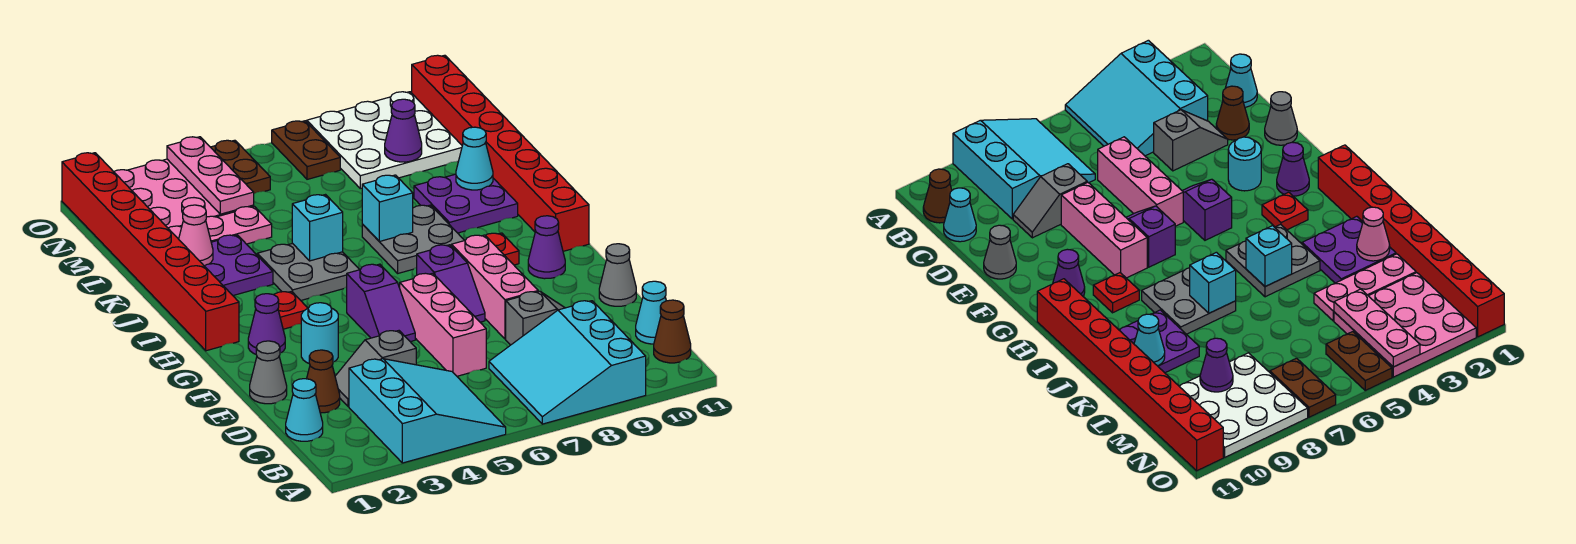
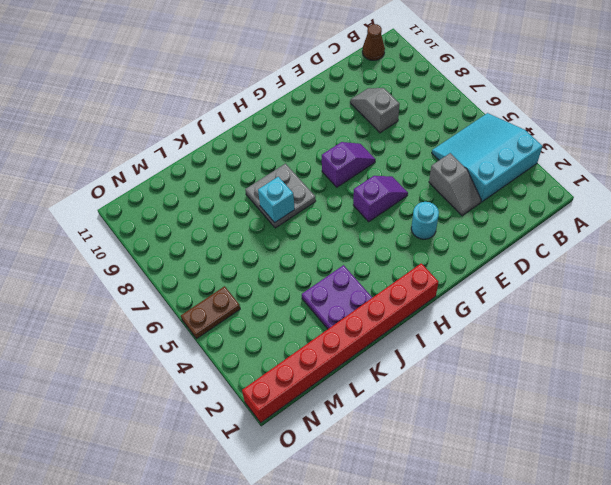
none -> cyan 3x3 slope [489,301,646,424]
none -> cyan 1x1 cone [286,379,323,441]
none -> cyan 1x1 cone [636,281,666,344]
none -> brown 1x1 cone [307,350,340,413]

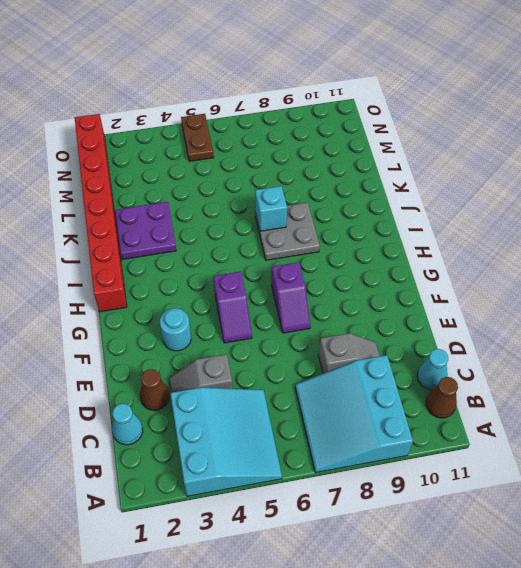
none -> pink 1x3 brick [400,273,486,376]
none -> grey 1x1 cone [250,341,287,404]
none -> pink 1x3 brick [452,235,538,339]
none -> grey 1x1 cone [599,244,636,306]

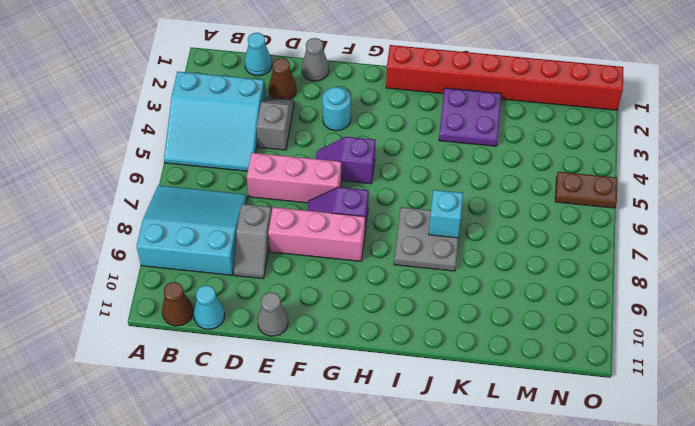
none -> purple 1x1 cone [248,294,285,354]
none -> purple 1x1 cone [528,216,565,279]
none -> red 1x1 plate [274,291,308,329]
none -> red 1x1 plate [485,233,519,265]

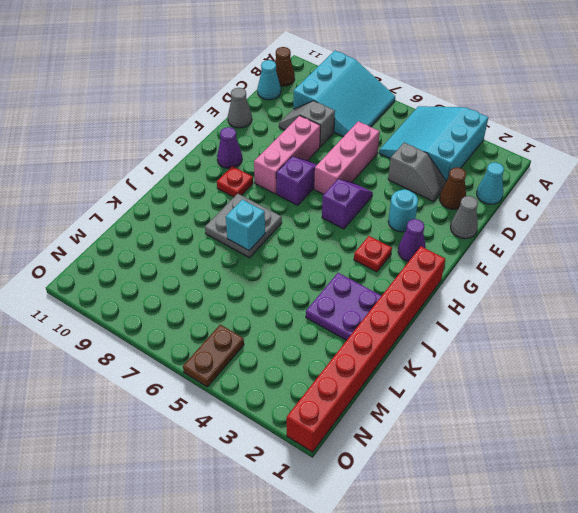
none -> red 1x8 brick [412,55,589,251]
none -> grey 2x2 plate [257,243,359,300]
none -> purple 2x2 plate [414,174,518,233]
none -> pink 1x3 plate [168,206,272,244]

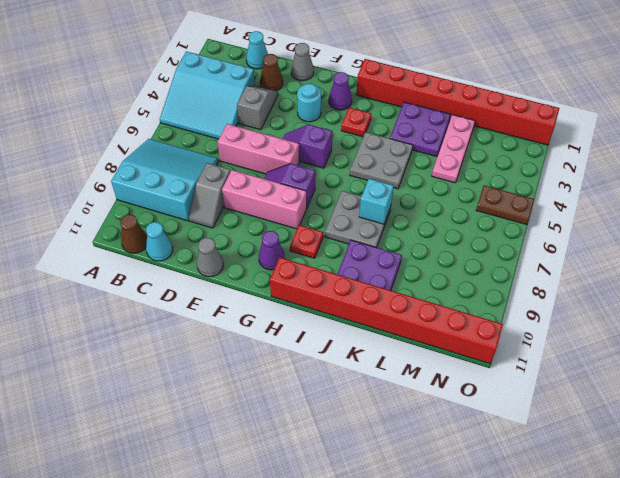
none -> pink 3x3 plate [114,159,254,228]
none -> white 3x3 plate [307,92,462,188]
none -> brown 1x2 plate [272,121,340,179]
none -> cyan 1x1 brick [292,195,343,261]

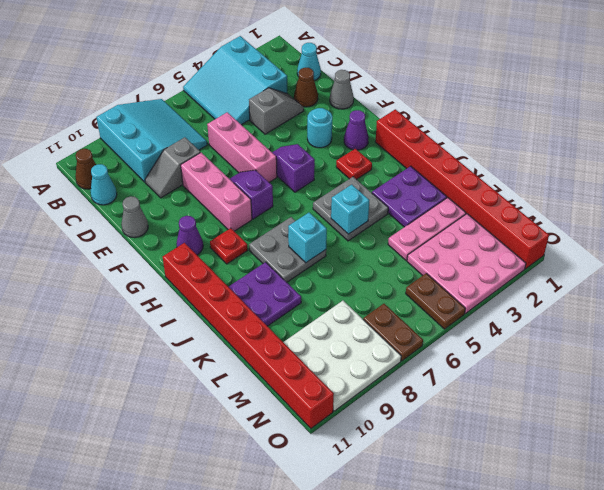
none -> pink 1x1 cone [179,205,213,266]
none -> cyan 1x1 cone [456,127,493,190]
none -> pink 1x3 plate [167,137,254,214]
none -> purple 1x1 cone [385,99,422,162]

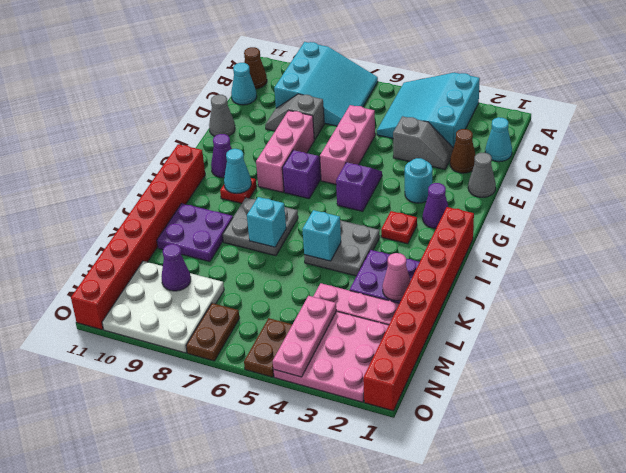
cyan 1x1 cone [224,149,251,194] -> cyan 1x1 cone moved to [456,127,493,190]

